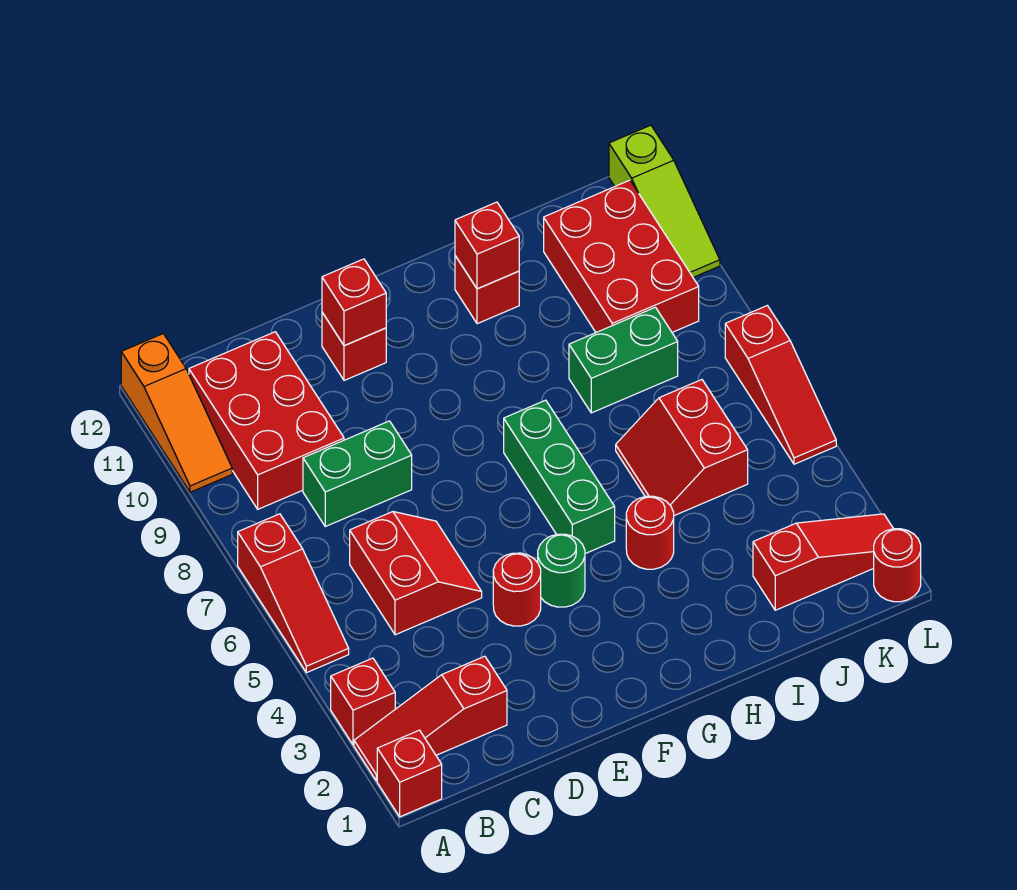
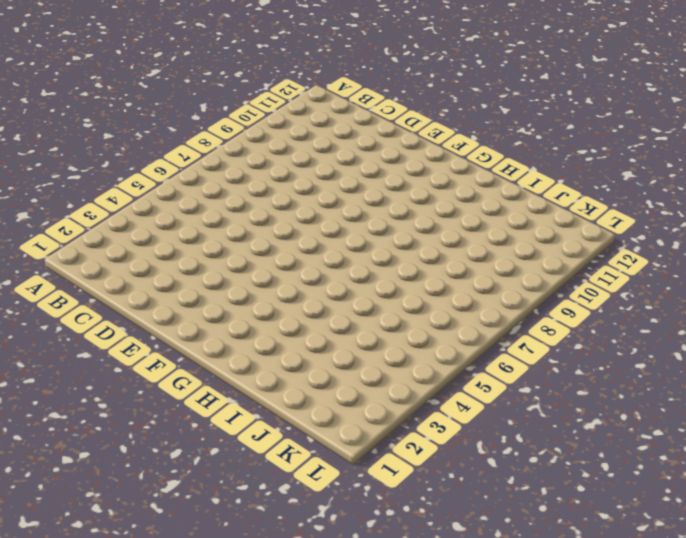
none -> red 1x1 brick [377,730,442,817]
none -> red 1x3 slope [354,656,507,781]
none -> red 1x1 brick [331,658,395,745]

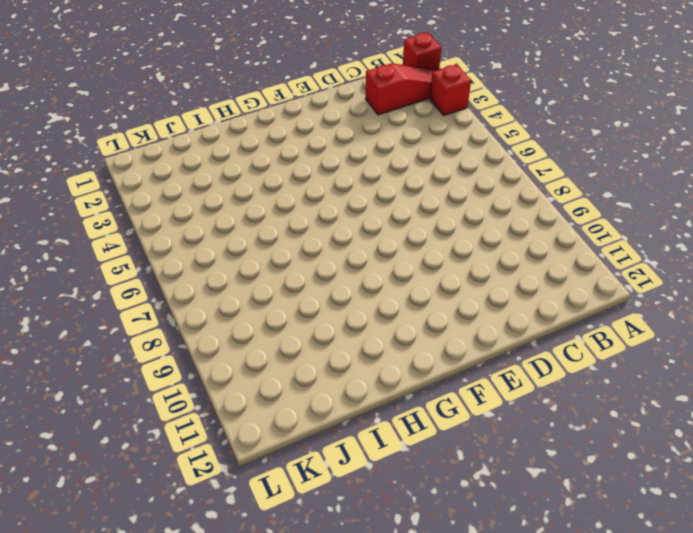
none -> red 1x3 slope [238,514,349,673]
none -> orange 1x3 slope [121,334,232,492]
none -> red 2x3 brick [189,332,344,509]

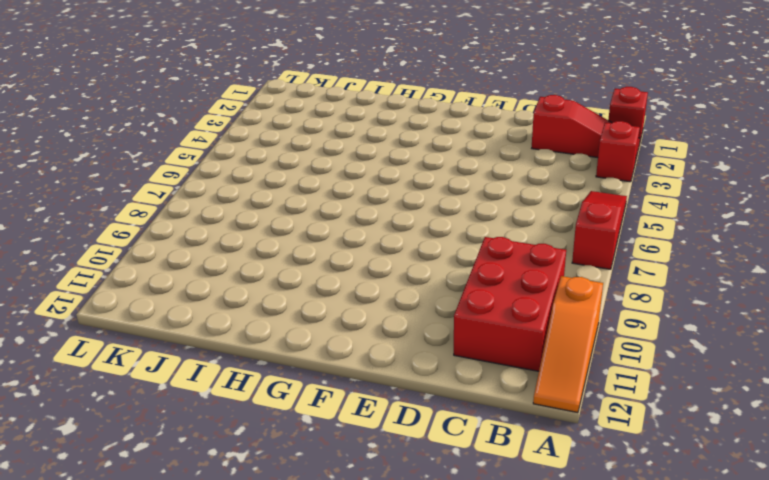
orange 1x3 slope [533,276,603,413] -> orange 1x3 slope turned to [121,334,232,492]
none -> red 2x2 slope [350,512,482,635]
none -> green 1x2 brick [303,421,412,526]
none -> red 1x1 round brick [493,553,541,626]

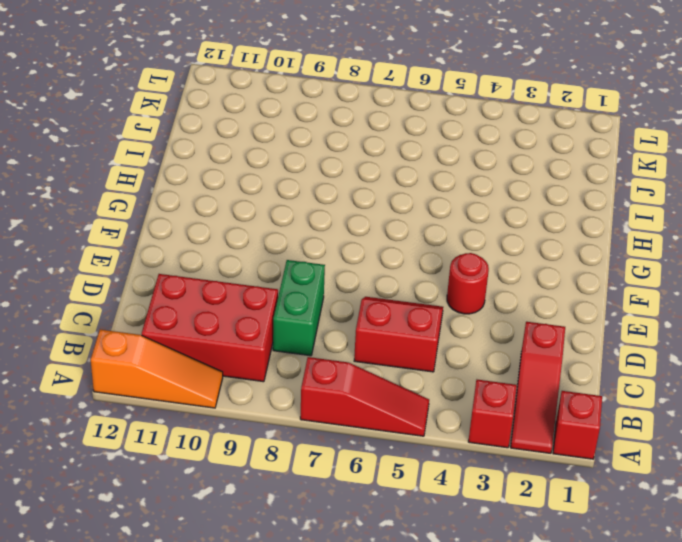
none -> red 1x1 brick [322,313,386,380]
none -> green 1x1 round brick [538,534,585,607]
none -> green 1x3 brick [504,400,615,554]

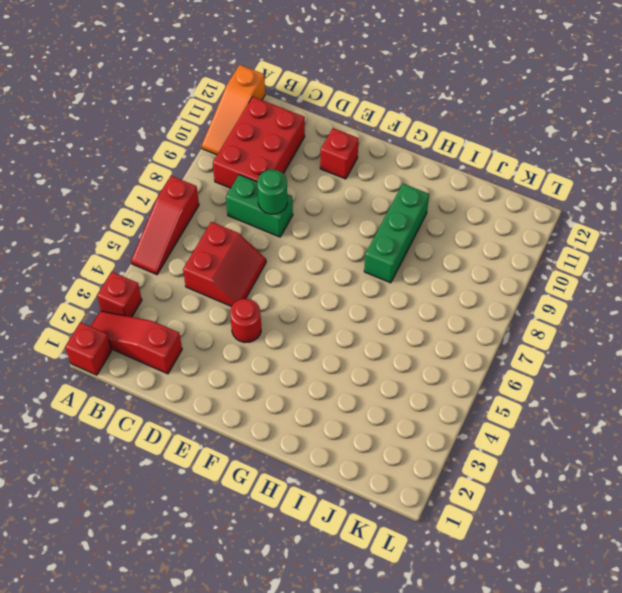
green 1x1 round brick [257,170,287,214] -> green 1x1 round brick moved to [538,534,585,607]
green 1x3 brick [364,184,429,283] -> green 1x3 brick moved to [504,400,615,554]
none -> red 1x1 round brick [626,496,674,569]
none -> red 1x1 brick [455,256,519,324]
none -> red 2x2 slope [616,380,748,516]

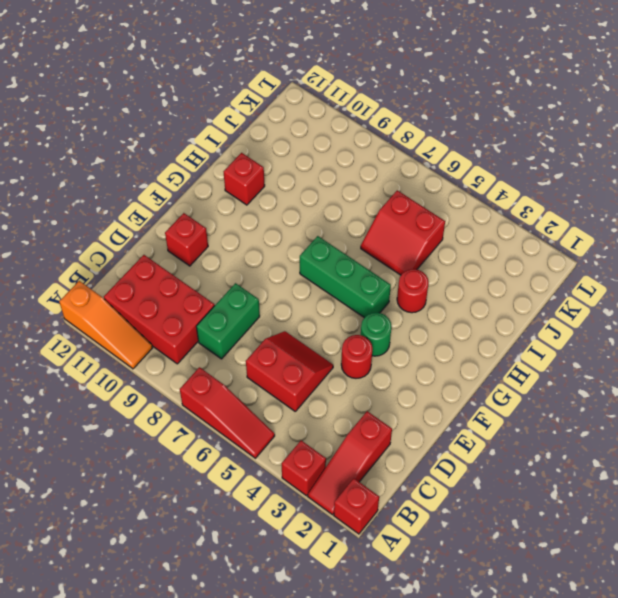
none -> green 1x2 brick [569,307,678,413]
none -> red 1x3 slope [753,514,893,610]
none -> red 2x3 brick [544,180,699,332]

